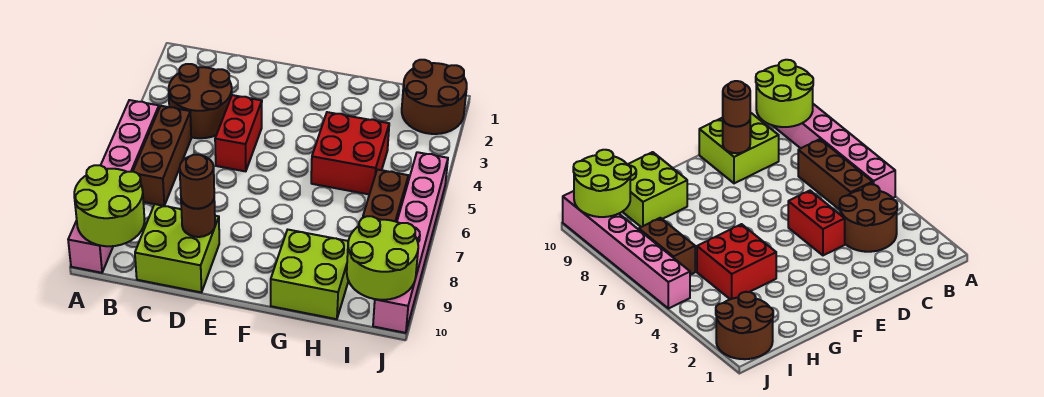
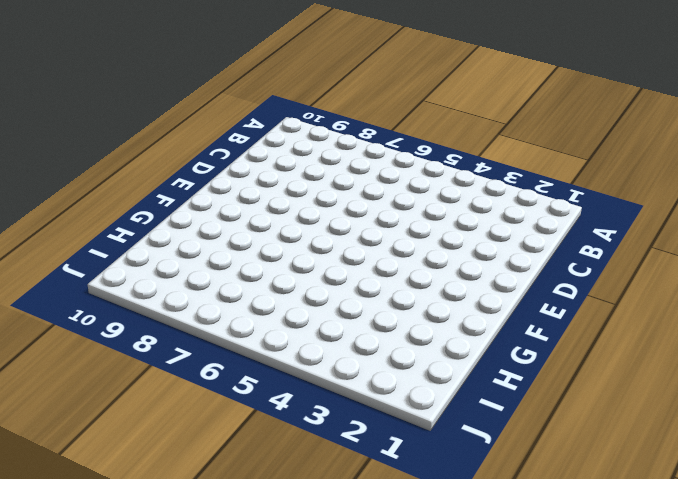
none -> pink 1x6 brick [68,100,159,273]
none -> brown 2x2 round brick [169,64,232,138]
none -> brown 1x3 brick [133,106,191,206]

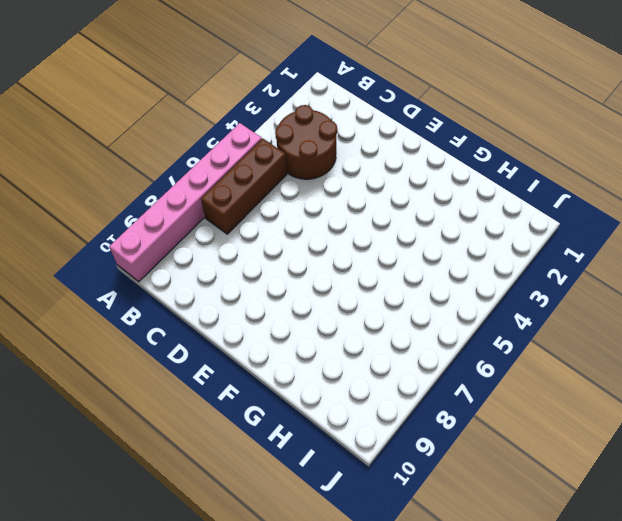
none -> lime 2x2 brick [135,204,219,292]
none -> red 1x2 brick [215,95,262,171]
none -> red 2x2 brick [311,112,389,194]

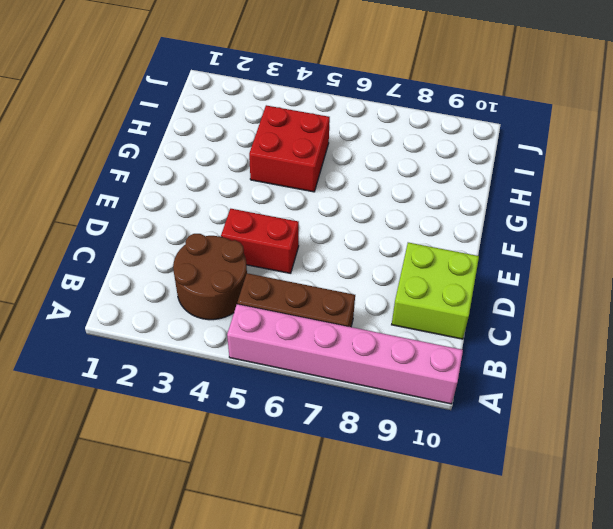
none -> lime 2x2 brick [271,230,348,319]
none -> brown 2x2 round brick [402,60,467,134]
none -> brown 1x2 brick [363,170,408,222]

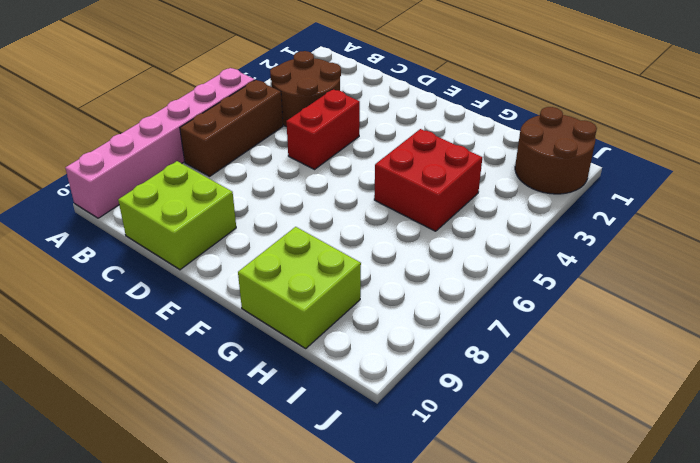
none -> brown 1x2 brick [363,170,408,222]
none -> pink 1x6 brick [373,152,448,333]
none -> lime 2x2 round brick [74,165,145,246]

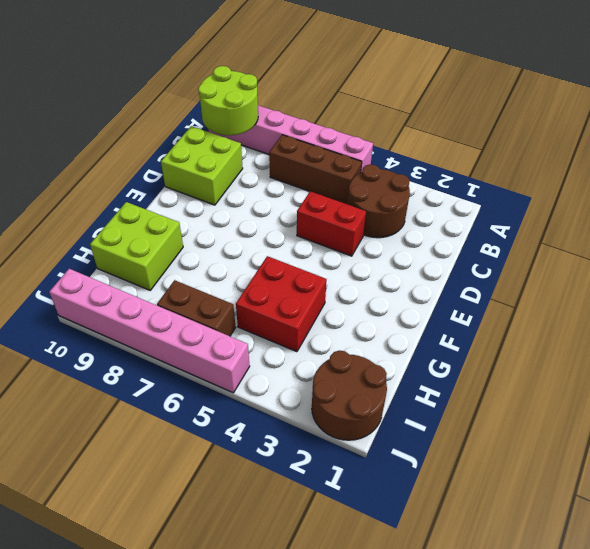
none -> brown 1x1 round brick [181,200,215,237]
none -> lime 2x2 round brick [347,216,418,300]
none -> brown 1x1 round brick [180,155,214,209]

